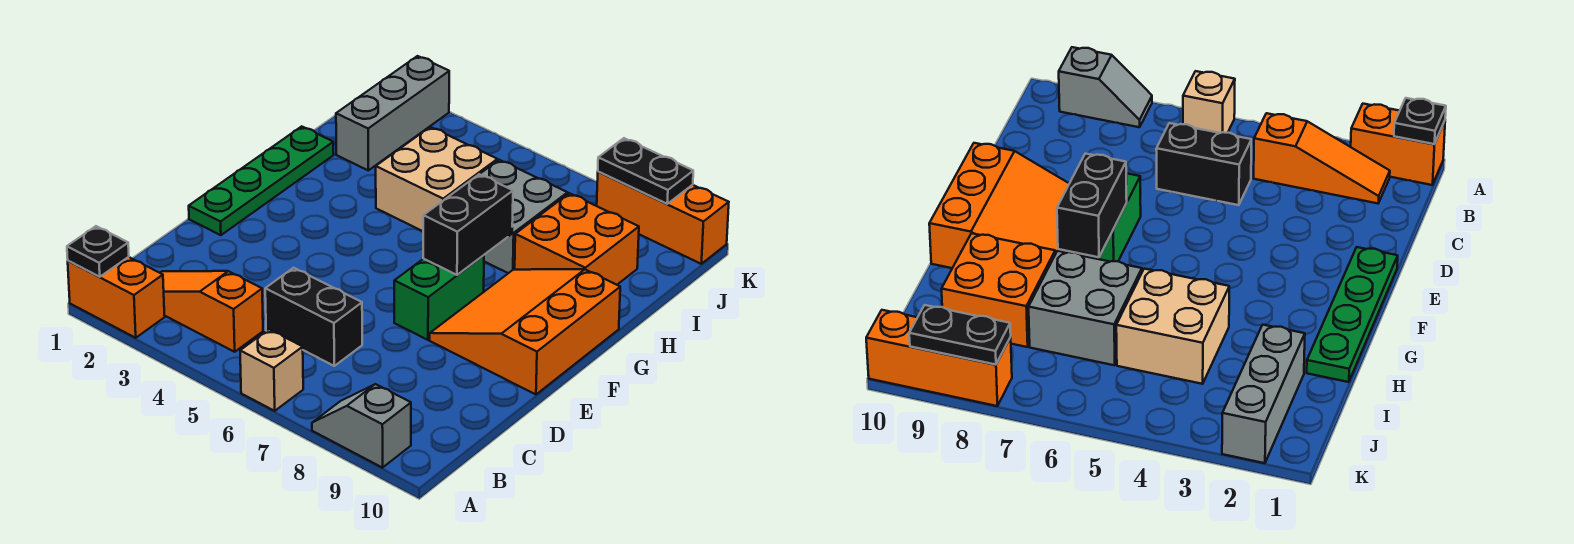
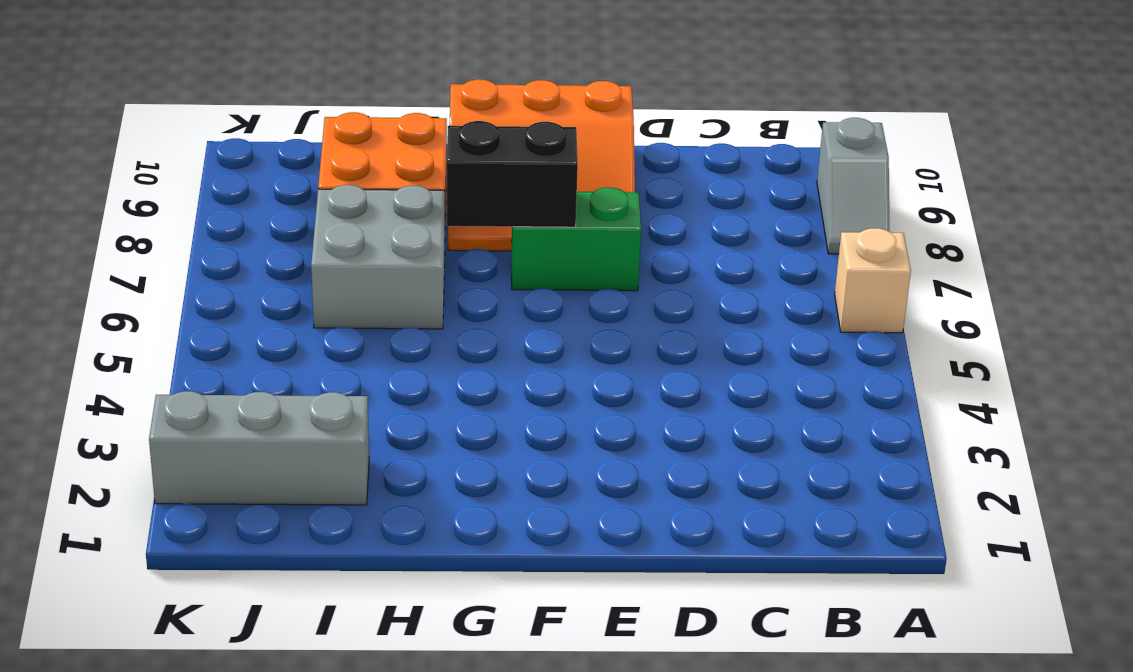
none -> orange 1x2 brick [68,257,165,338]
none -> orange 1x3 slope [160,271,263,352]
none -> black 1x2 brick [265,268,362,366]

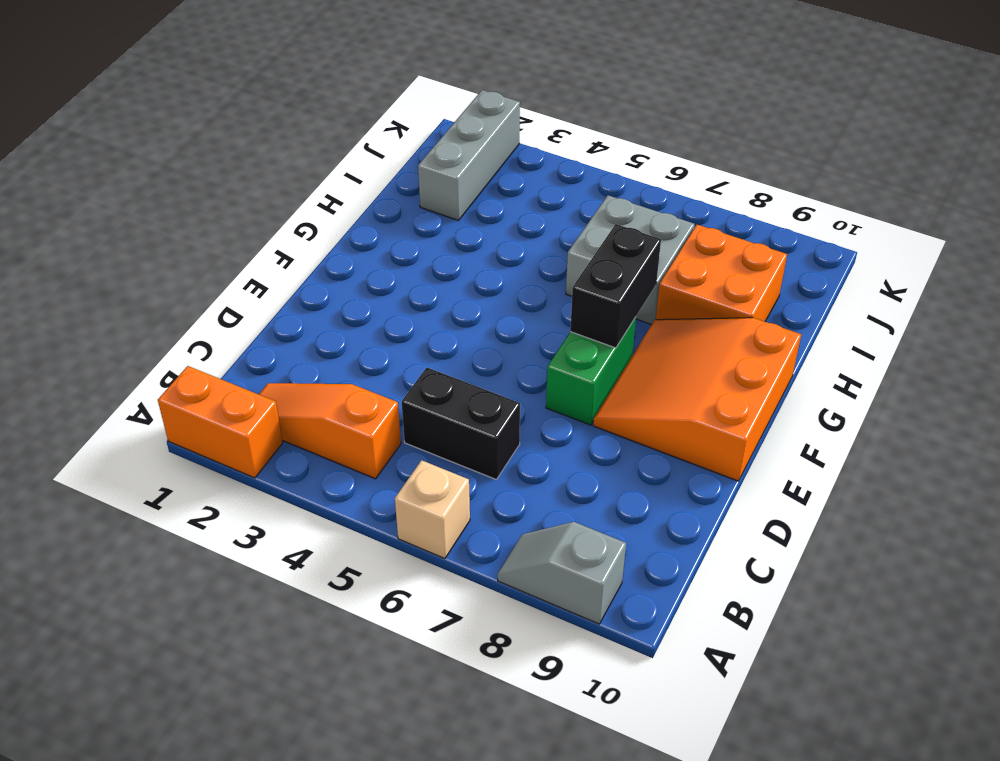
none -> green 1x4 plate [189,126,334,235]
none -> tan 2x2 brick [376,127,497,231]
none -> orange 1x3 brick [597,172,729,264]

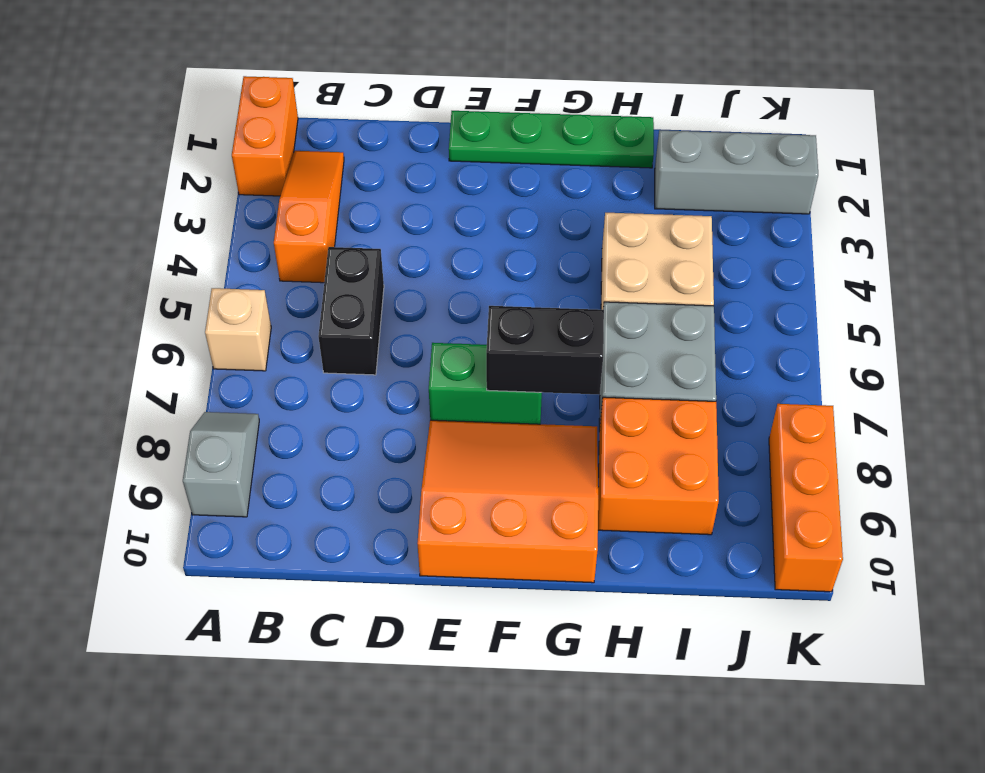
none -> black 1x1 plate [67,226,129,277]
none -> black 1x2 plate [598,138,693,204]

